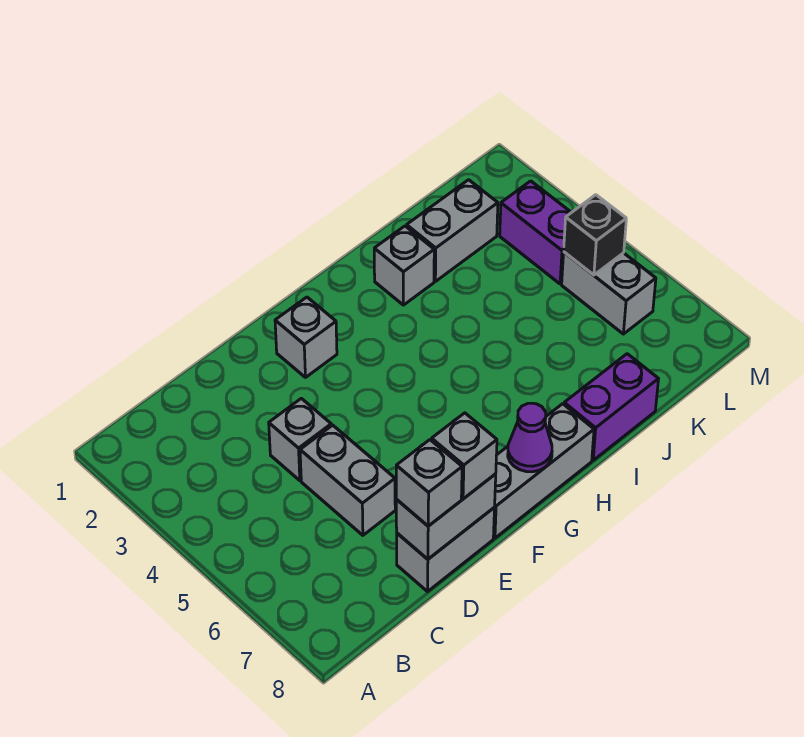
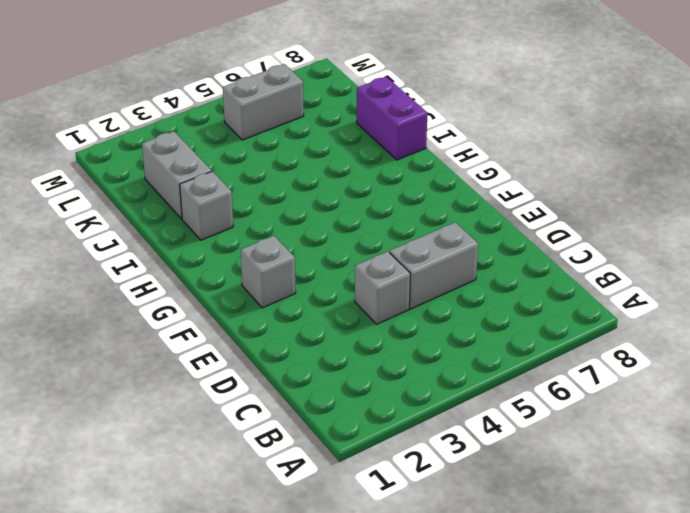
none -> grey 1x2 brick [397,508,495,591]
none -> grey 1x3 brick [493,404,594,538]
none -> purple 1x2 brick [500,181,572,284]

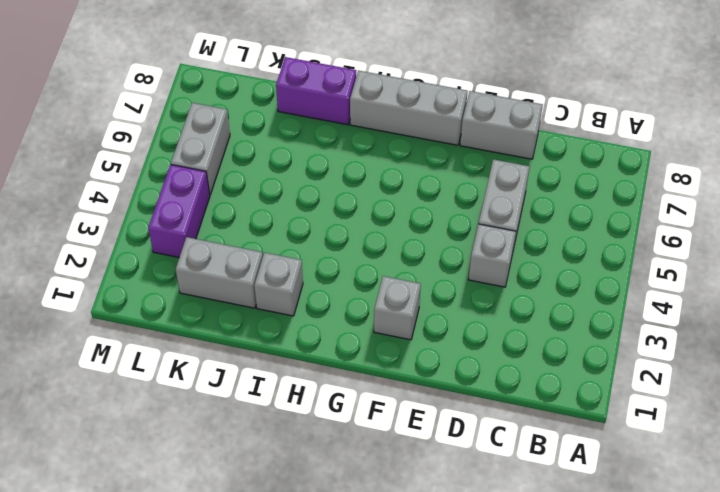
none -> grey 1x2 brick [396,474,496,559]
none -> purple 1x1 cone [508,403,552,472]
none -> black 1x1 brick [564,195,626,275]

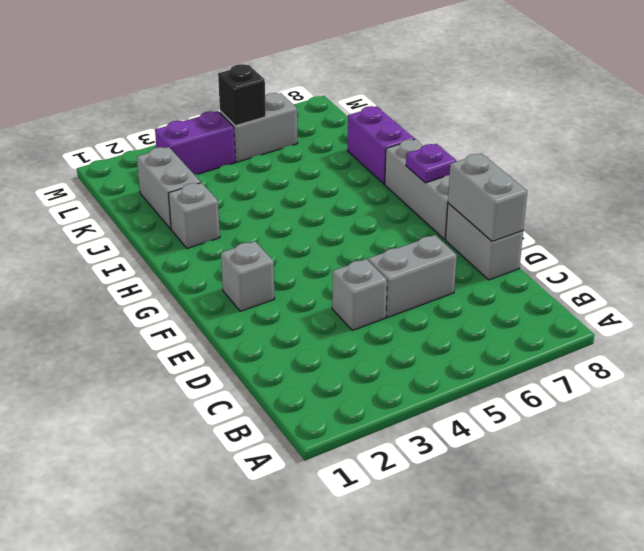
purple 1x1 plate [406,144,457,183] -> purple 1x1 cone [508,403,552,472]
none -> grey 1x1 brick [396,440,462,526]
none -> grey 1x1 brick [432,413,497,499]

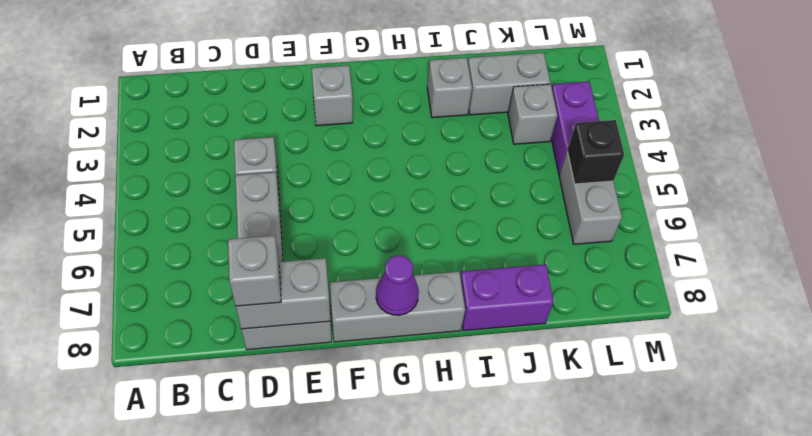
grey 1x1 brick [508,84,557,144] -> grey 1x1 brick moved to [432,413,497,499]

